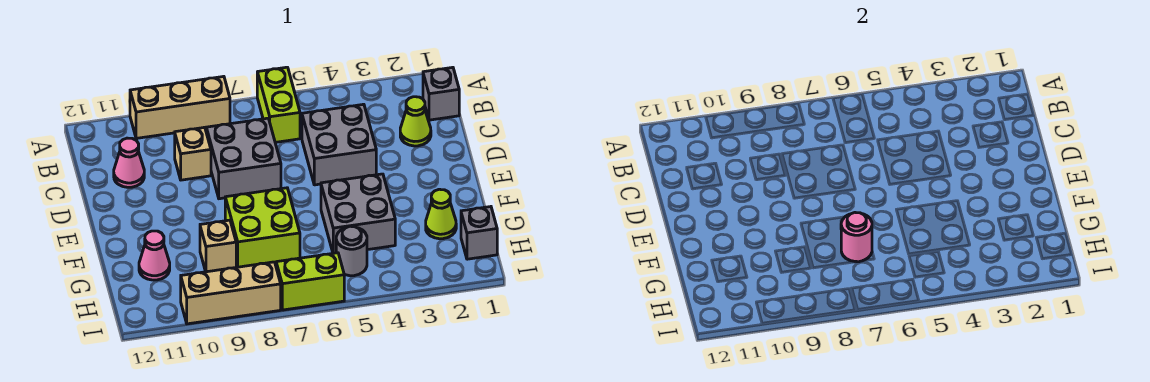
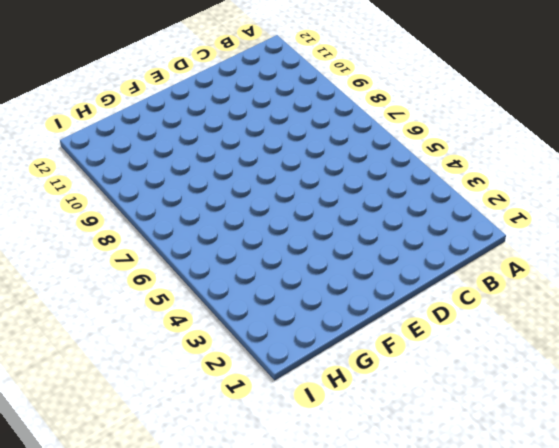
none -> lime 1x2 brick [257,67,300,142]
none -> tan 1x3 brick [130,76,230,138]
none -> grey 1x1 brick [423,67,459,120]

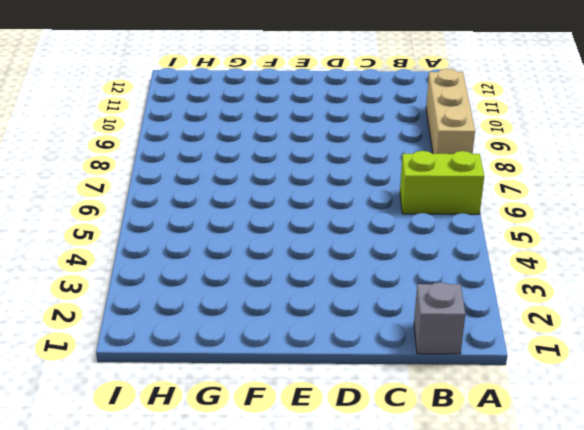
none -> lime 1x1 cone [400,97,431,146]
none -> grey 2x2 brick [302,104,376,185]
none -> grey 2x2 brick [206,118,281,199]

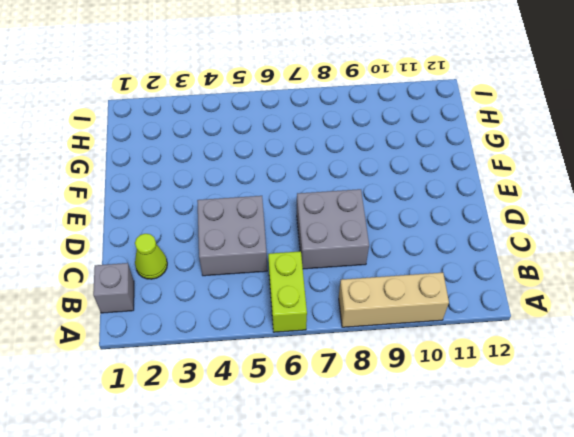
none -> tan 1x1 brick [175,127,211,180]
none -> pink 1x1 cone [114,138,144,187]
none -> grey 2x2 brick [321,174,395,253]

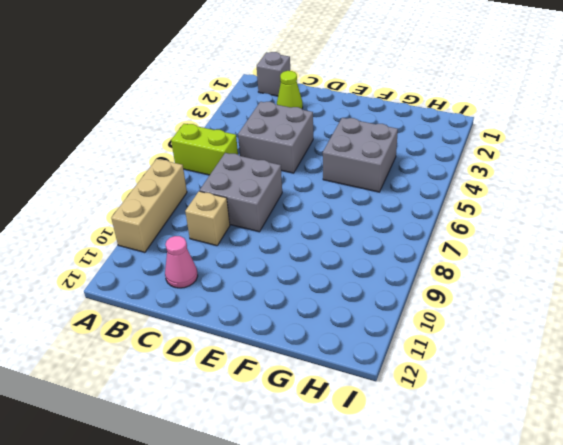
none -> lime 2x2 brick [225,188,300,267]
none -> lime 1x1 cone [426,189,456,239]
none -> tan 1x1 brick [200,220,236,272]

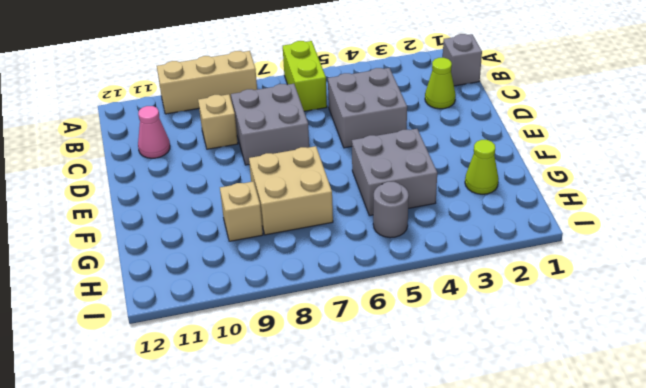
tan 2x2 brick [249,146,333,235] -> lime 2x2 brick [225,188,300,267]
none -> pink 1x1 cone [139,231,170,280]
none -> grey 1x1 brick [461,207,497,259]
none -> lime 1x2 brick [276,253,344,310]

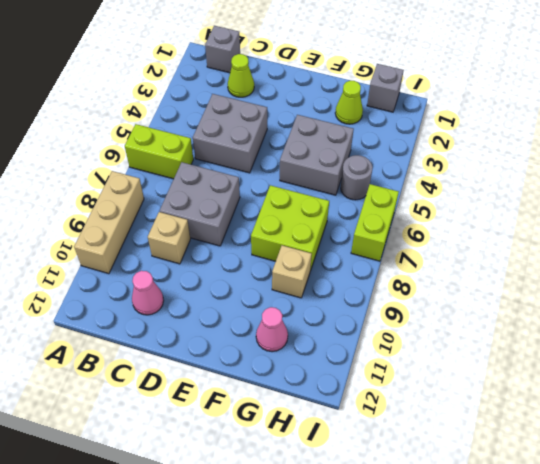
none -> tan 1x3 brick [181,262,281,324]
none -> pink 1x1 round brick [841,213,872,262]

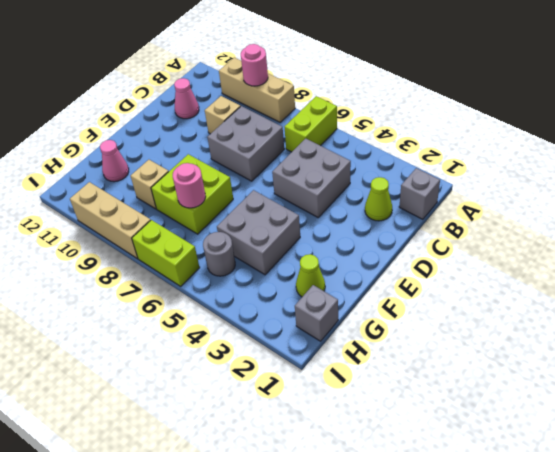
pink 1x1 round brick [241,44,268,86] -> none

